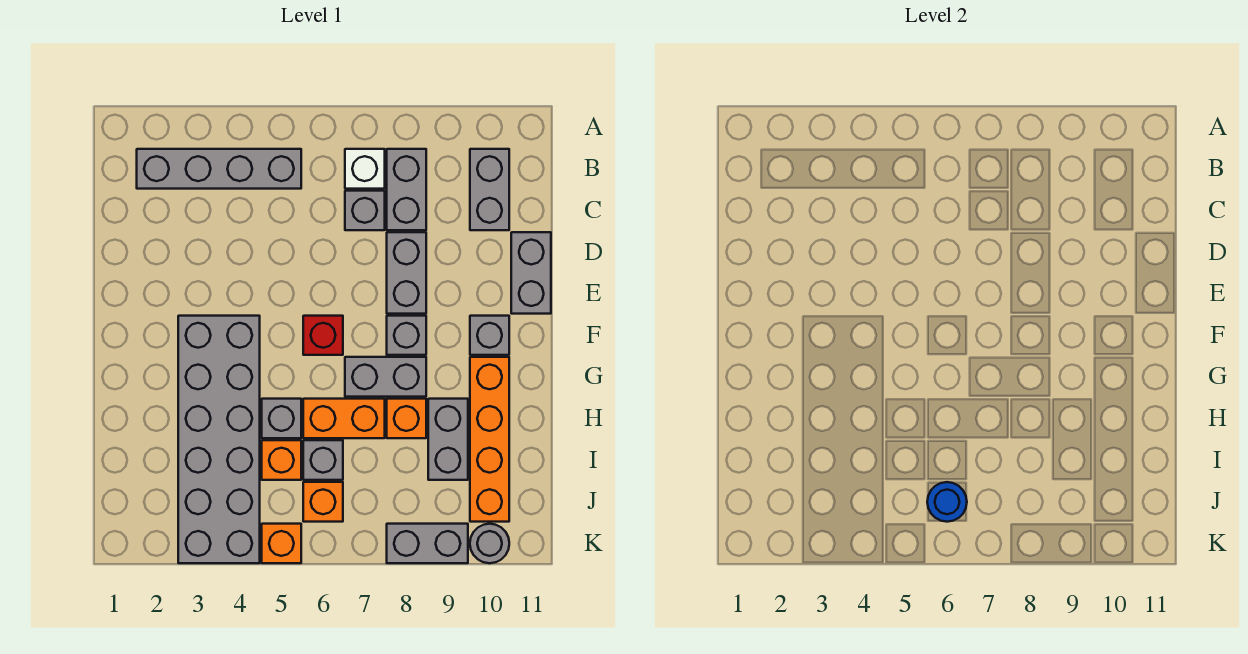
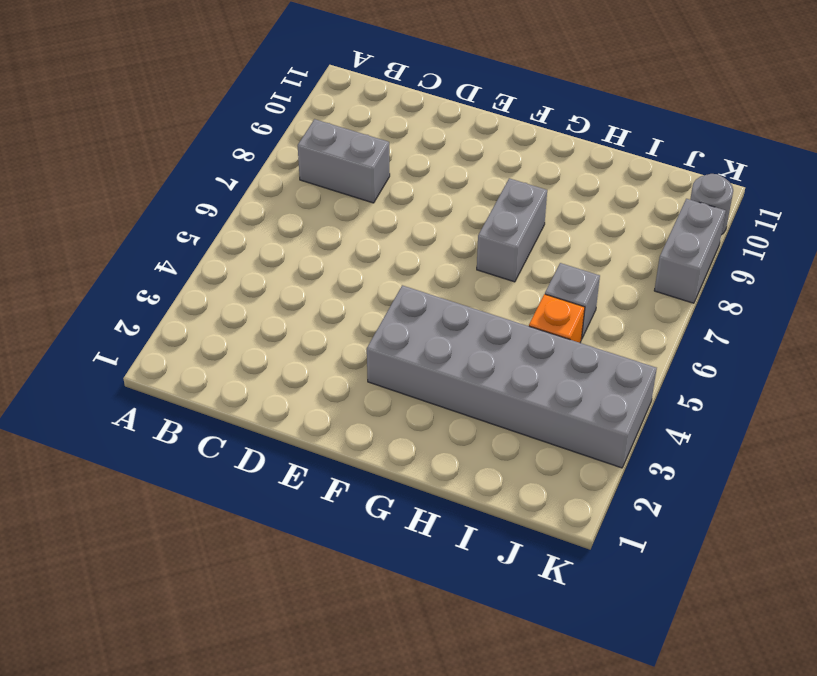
none -> grey 1x4 brick [137,149,301,189]
none -> white 1x1 brick [345,149,385,189]
none -> grey 1x2 brick [470,149,509,230]

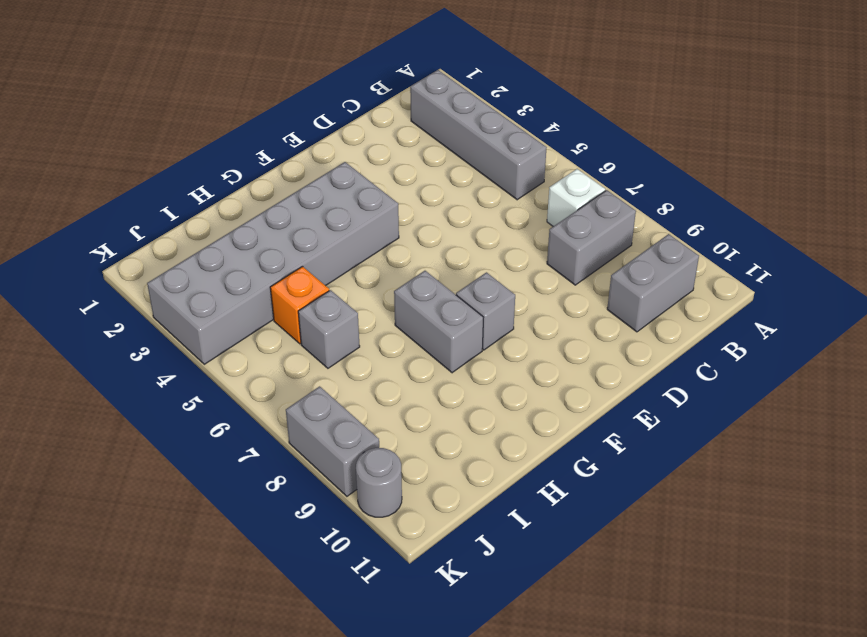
none -> grey 1x1 brick [345,191,385,230]
none -> grey 1x2 brick [387,232,426,314]
none -> grey 1x2 brick [511,232,551,314]

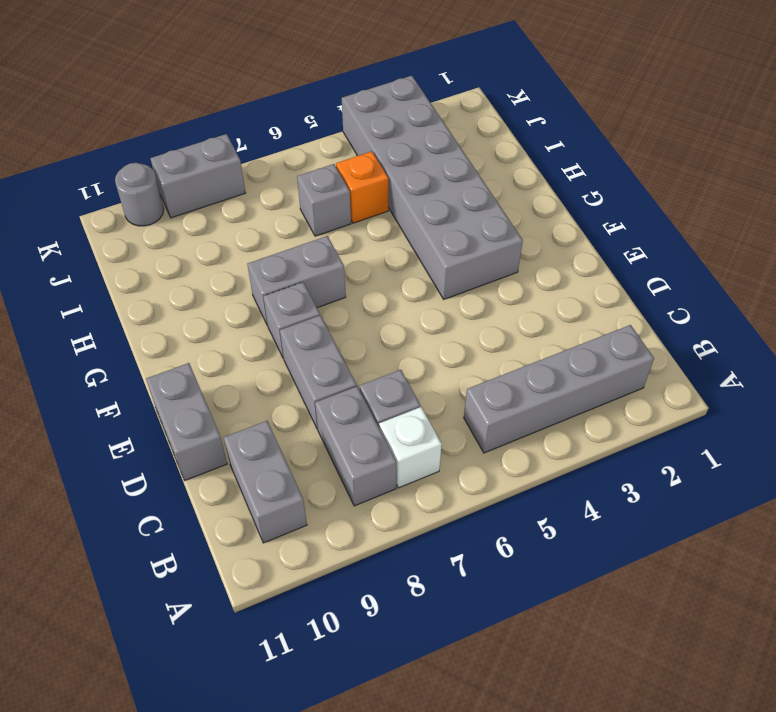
none -> red 1x1 brick [303,316,343,355]
none -> grey 1x1 brick [470,316,509,355]
none -> orange 1x4 brick [470,357,509,522]

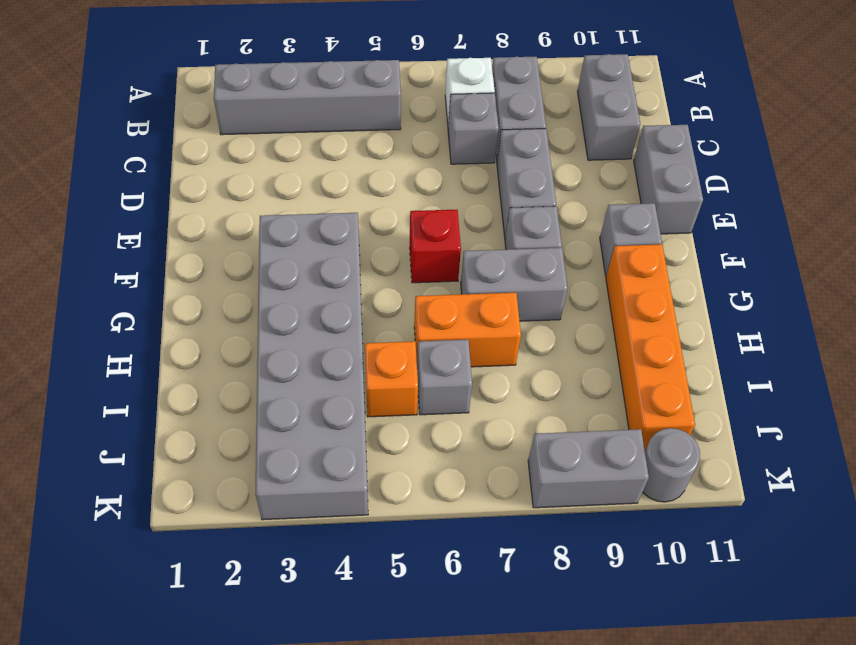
none -> grey 1x1 brick [262,399,301,438]
none -> orange 1x1 brick [387,399,426,438]
none -> grey 1x2 brick [428,399,468,480]

